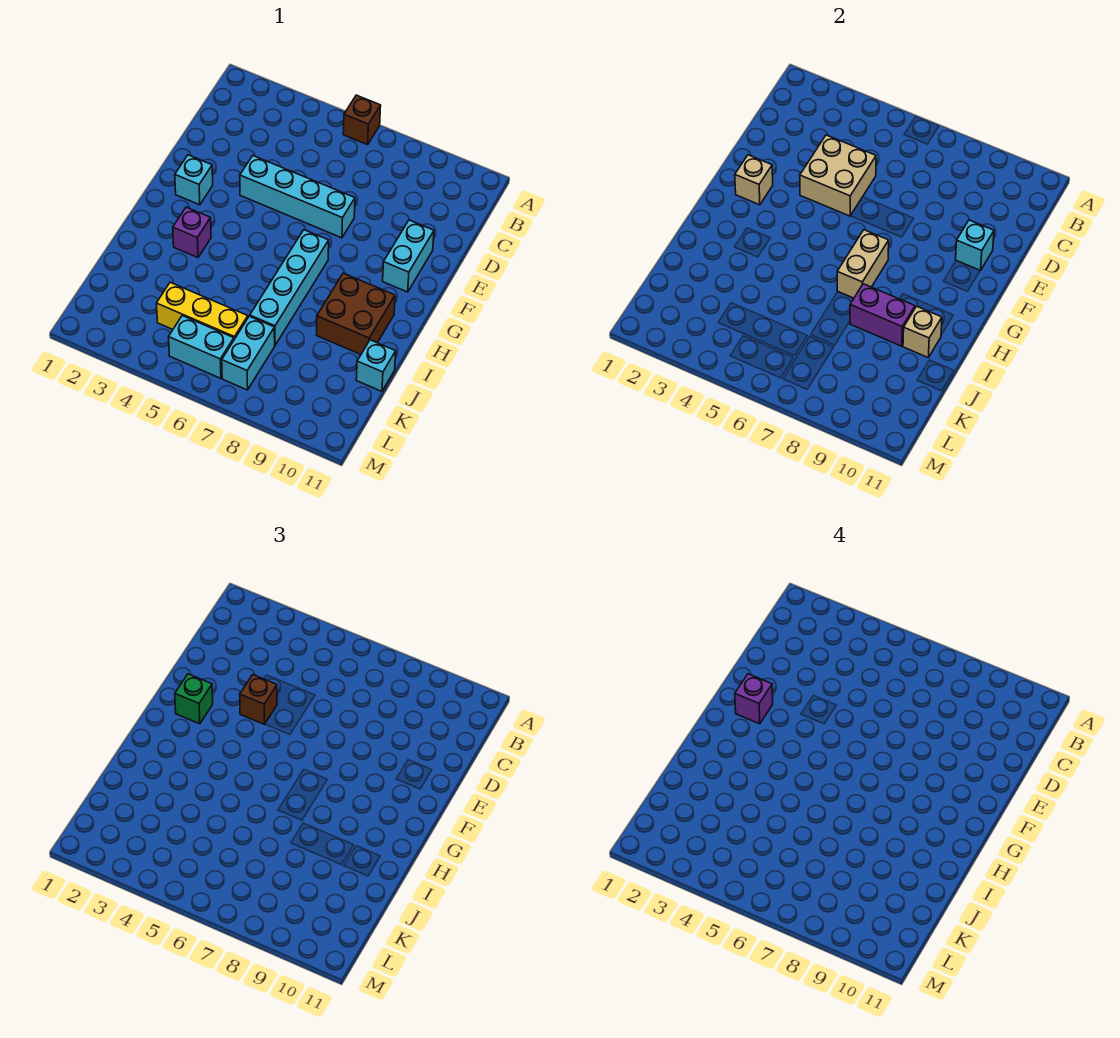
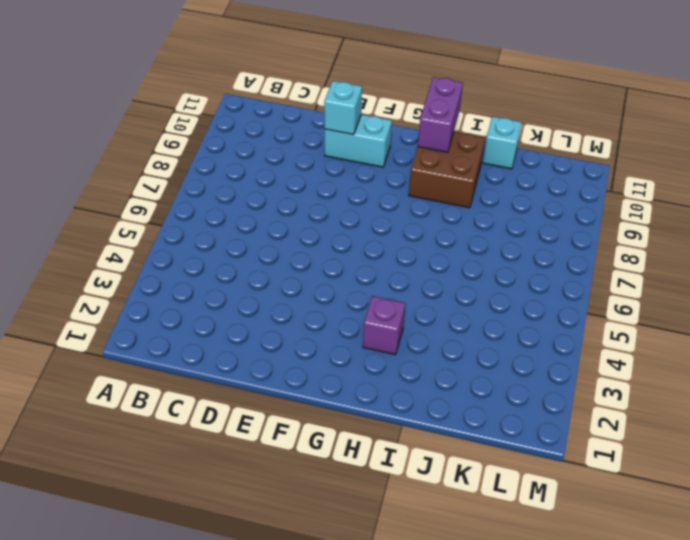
purple 1x2 brick [418,77,463,152] -> purple 1x2 brick moved to [850,284,915,346]
none -> brown 1x1 brick [343,95,381,145]
none -> cyan 1x4 brick [240,156,355,238]
none -> cyan 1x1 brick [175,155,213,205]

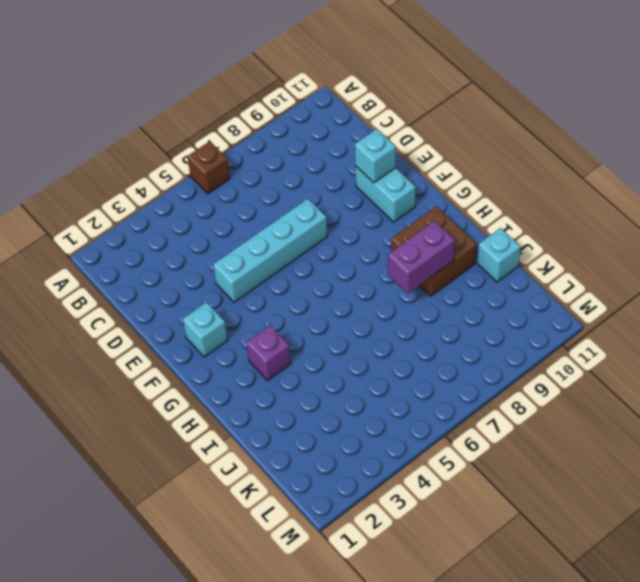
none -> cyan 1x4 brick [250,230,329,345]
none -> yellow 1x3 brick [156,282,248,339]
none -> cyan 1x2 brick [222,316,275,390]

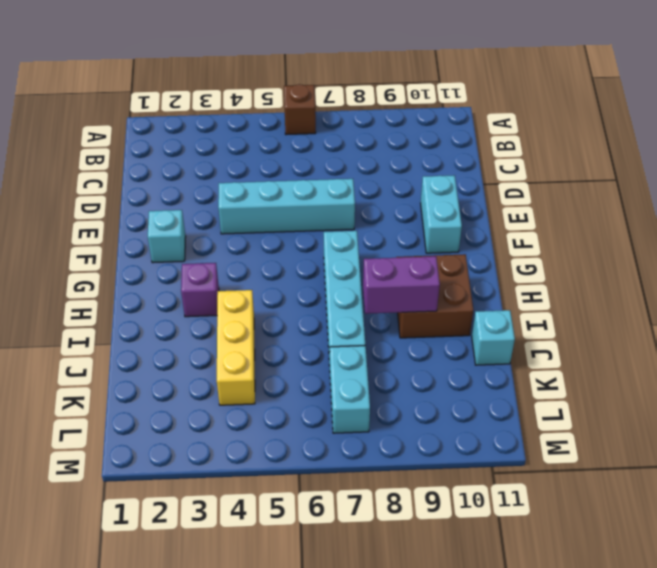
yellow 1x3 brick [217,290,255,405] -> yellow 1x3 brick turned to [156,282,248,339]
none -> cyan 1x2 brick [169,316,234,378]
none -> tan 2x2 brick [800,135,876,216]
none -> cyan 1x1 brick [956,220,994,270]

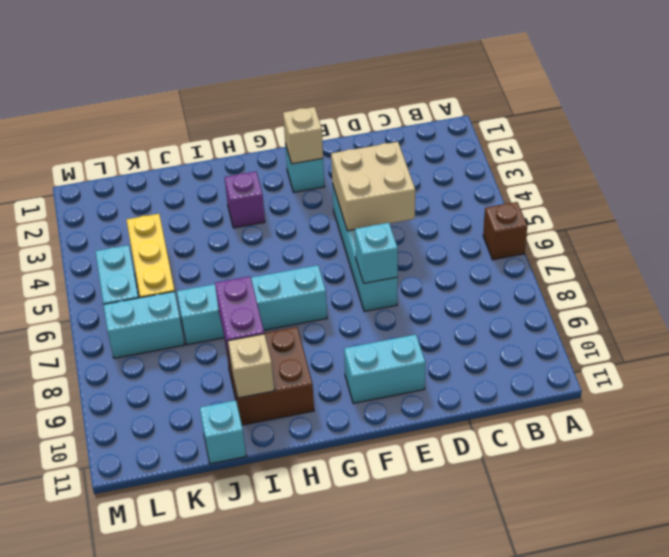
cyan 1x1 brick [355,223,398,283] -> cyan 1x1 brick moved to [956,220,994,270]
none -> tan 1x2 brick [837,230,889,298]
none -> brown 1x1 brick [240,675,277,725]
none -> green 1x1 brick [175,674,213,724]

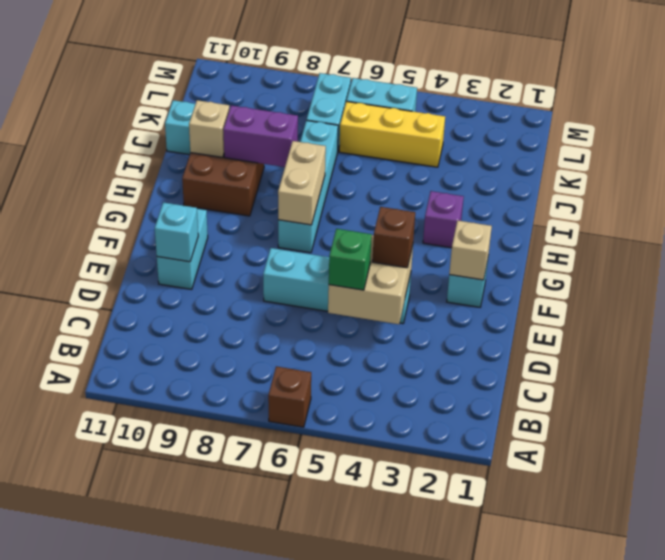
green 1x1 brick [329,229,372,290] -> green 1x1 brick moved to [175,674,213,724]
none -> purple 1x1 brick [735,674,773,724]

